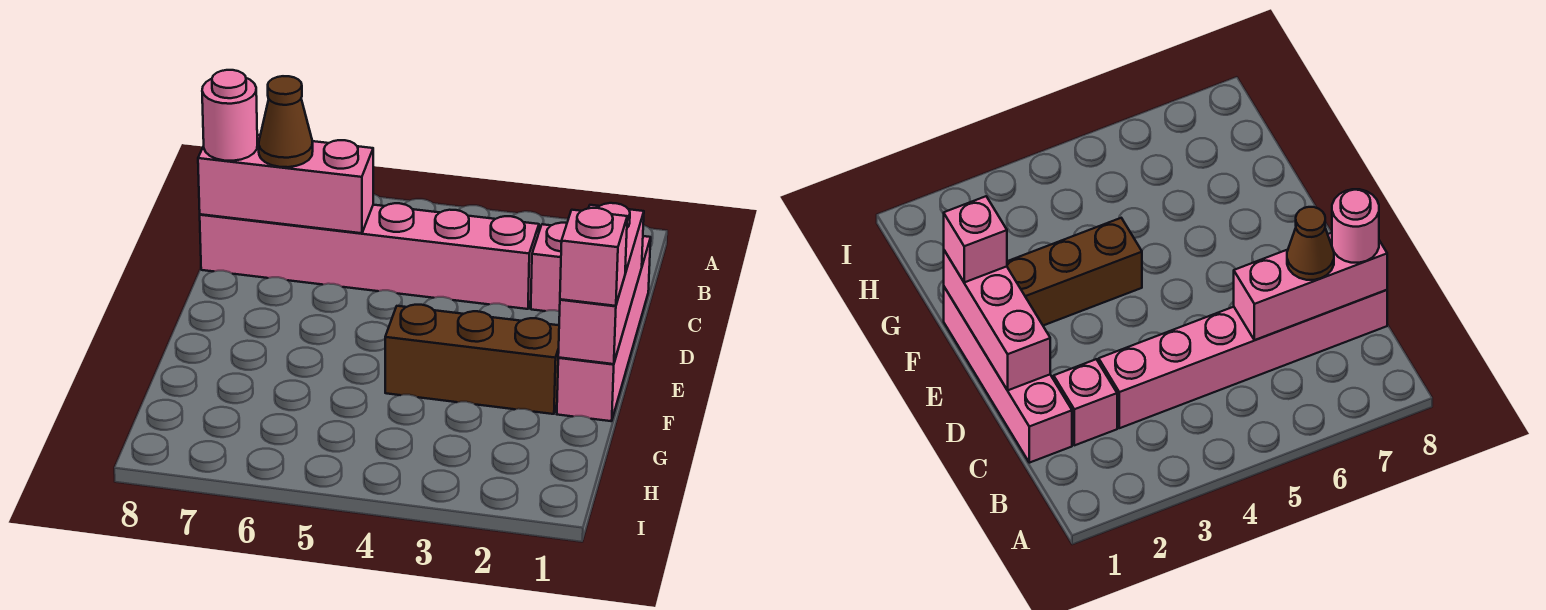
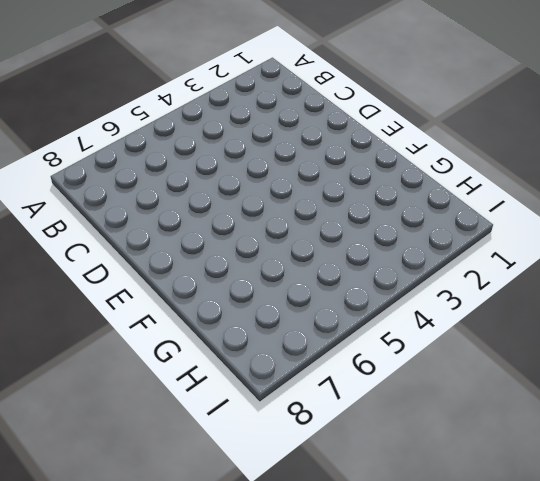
none -> pink 1x4 brick [557,236,651,421]
none -> pink 1x1 brick [531,223,567,311]

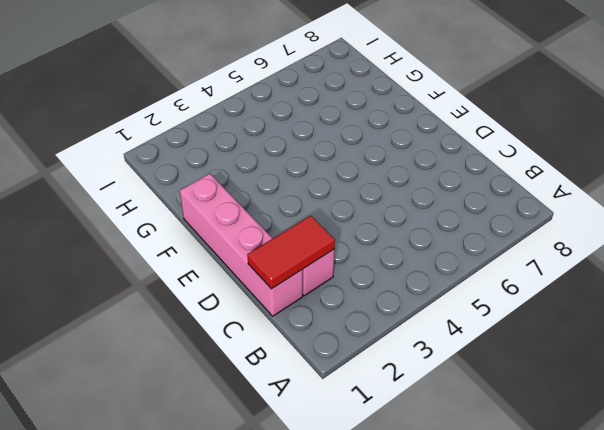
red 1x2 tile [247,216,335,289] -> none
none -> pink 1x6 brick [200,203,539,309]
none -> brown 1x3 brick [385,305,559,414]

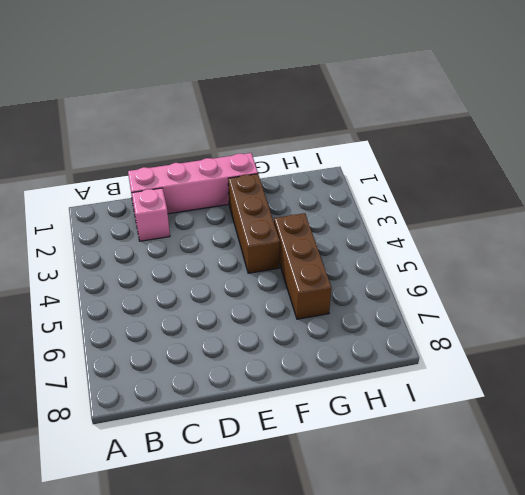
brown 1x3 brick [274,213,331,319] -> none
none -> pink 1x6 brick [200,203,539,309]
none -> pink 1x3 brick [198,135,373,233]

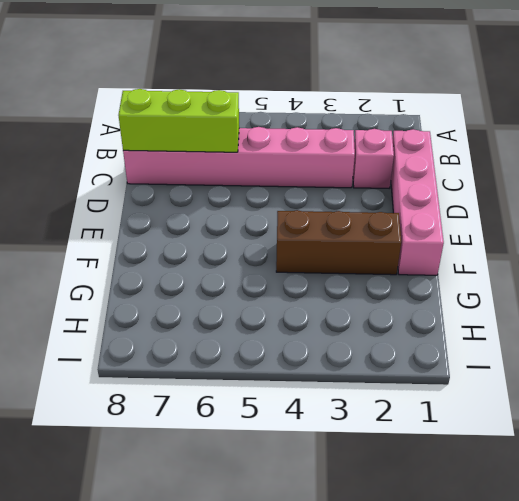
lime 1x3 brick [118,89,239,152] -> pink 1x3 brick [198,135,373,233]
none -> pink 1x3 brick [558,203,644,364]
none -> brown 1x1 cone [259,76,313,167]

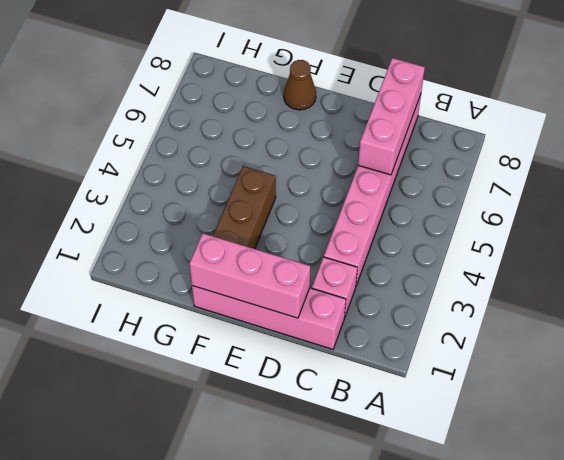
brown 1x1 cone [284,60,316,110] -> brown 1x1 cone moved to [259,76,313,167]
none -> pink 1x1 round brick [202,70,257,161]
none -> pink 1x1 brick [560,208,627,306]

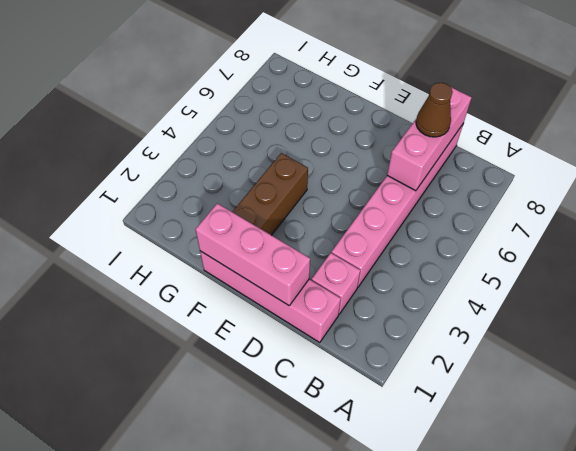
none -> pink 1x1 round brick [202,70,257,161]
none -> pink 1x1 brick [560,208,627,306]

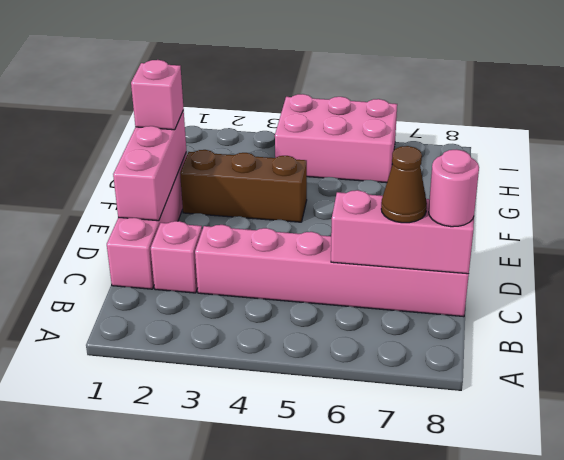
pink 2x3 brick [275,94,397,183] -> none

